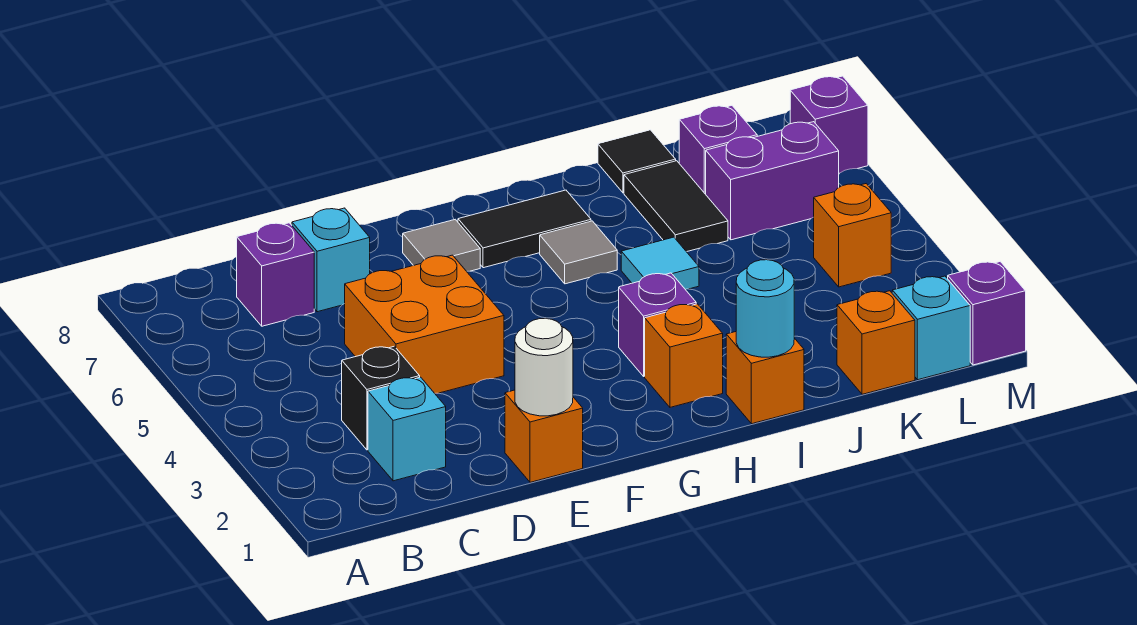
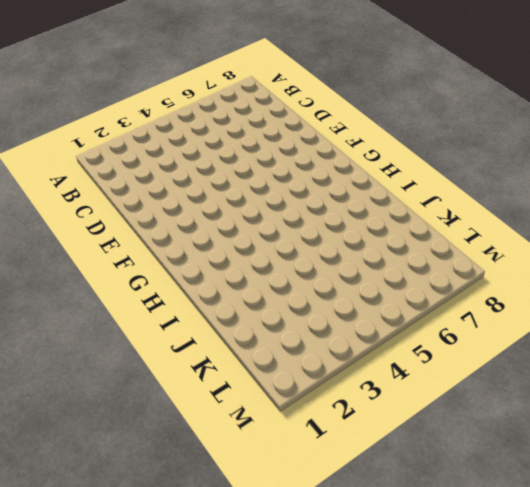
none -> cyan 1x1 brick [368,377,446,481]
none -> black 1x1 brick [342,346,420,450]
none -> purple 1x1 brick [237,223,314,326]

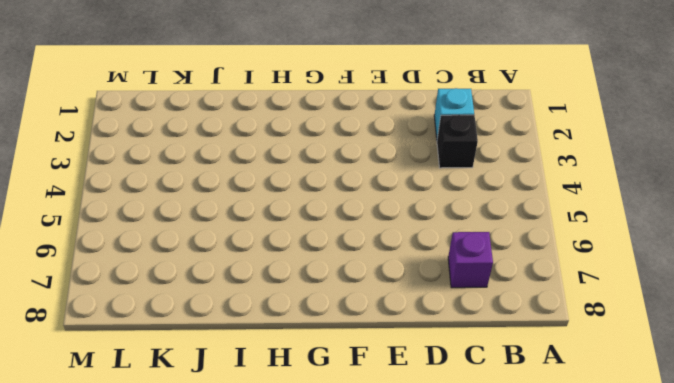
none -> orange 2x2 brick [345,255,504,393]
none -> cyan 1x1 brick [292,208,370,312]
none -> orange 1x1 brick [505,390,583,482]

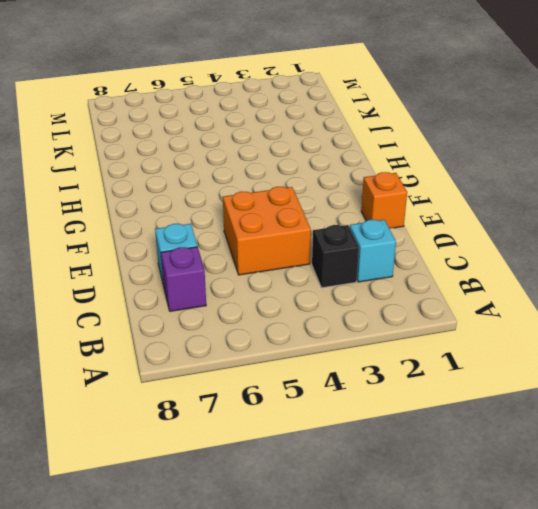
none -> grey 1x1 tile [403,219,480,271]
none -> black 1x2 tile [458,190,591,268]
none -> orange 1x1 brick [645,304,723,407]

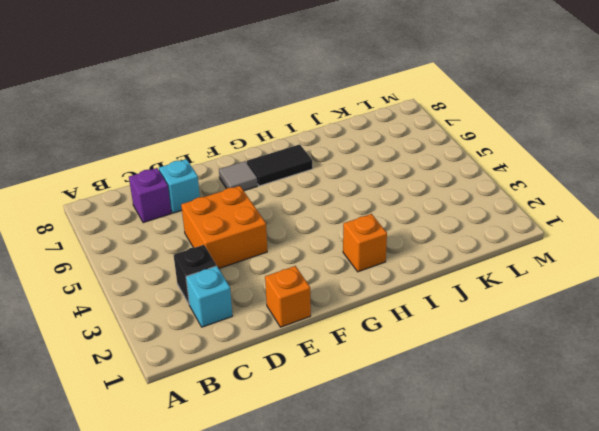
none -> purple 1x1 brick [619,273,696,376]
none -> grey 1x1 tile [540,221,617,284]
none -> orange 1x1 brick [726,332,804,424]

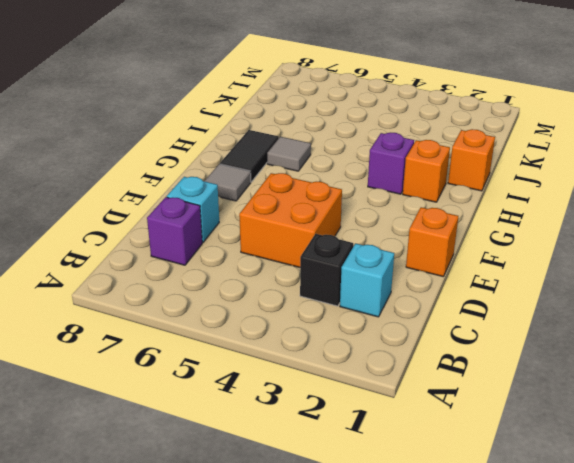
none -> cyan 1x1 tile [621,237,699,289]
none -> black 1x2 tile [624,161,728,252]
none -> black 1x1 tile [598,130,676,193]

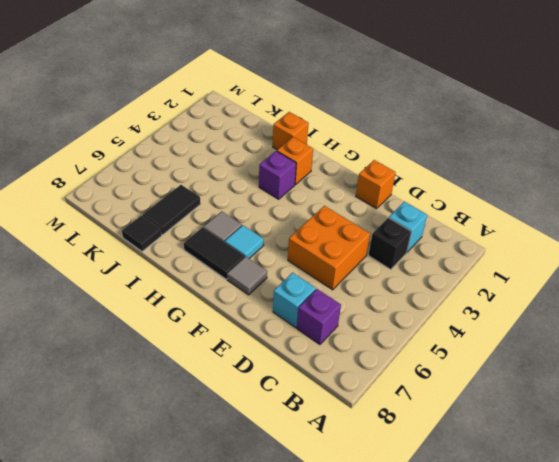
cyan 1x1 tile [225,225,264,258] -> cyan 1x1 tile moved to [621,237,699,289]
none -> orange 1x1 brick [837,291,915,394]
none -> purple 1x2 brick [706,122,839,240]
none -> purple 1x1 brick [679,106,757,194]

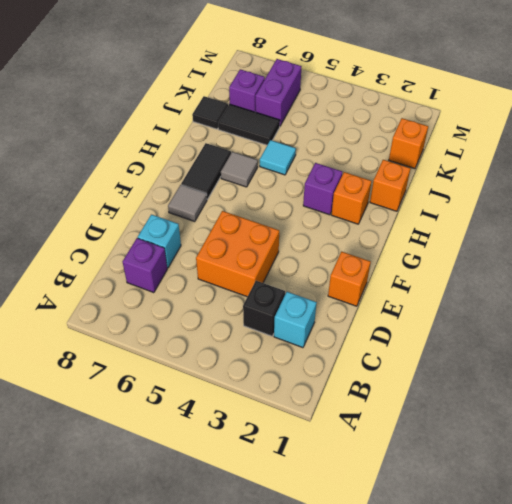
none -> cyan 1x1 brick [892,276,970,380]
none -> orange 1x1 brick [814,184,891,287]
none -> purple 1x1 brick [947,261,1026,365]

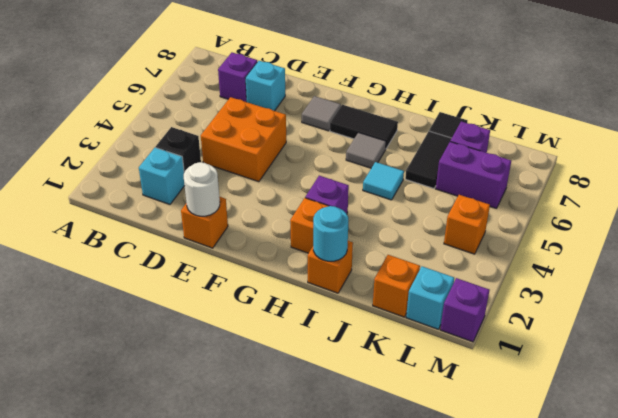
none -> purple 1x1 brick [790,76,868,173]

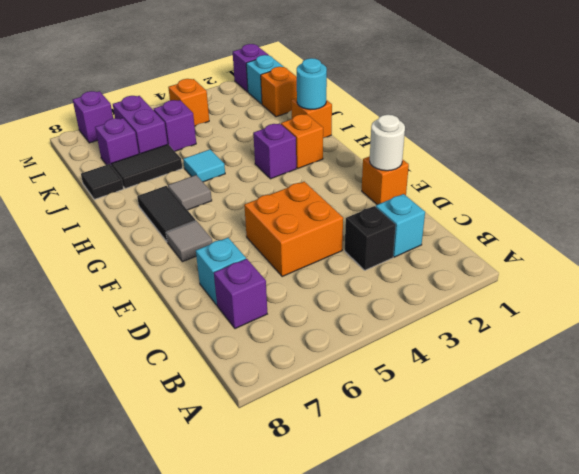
purple 1x1 brick [154,100,196,151] -> none

